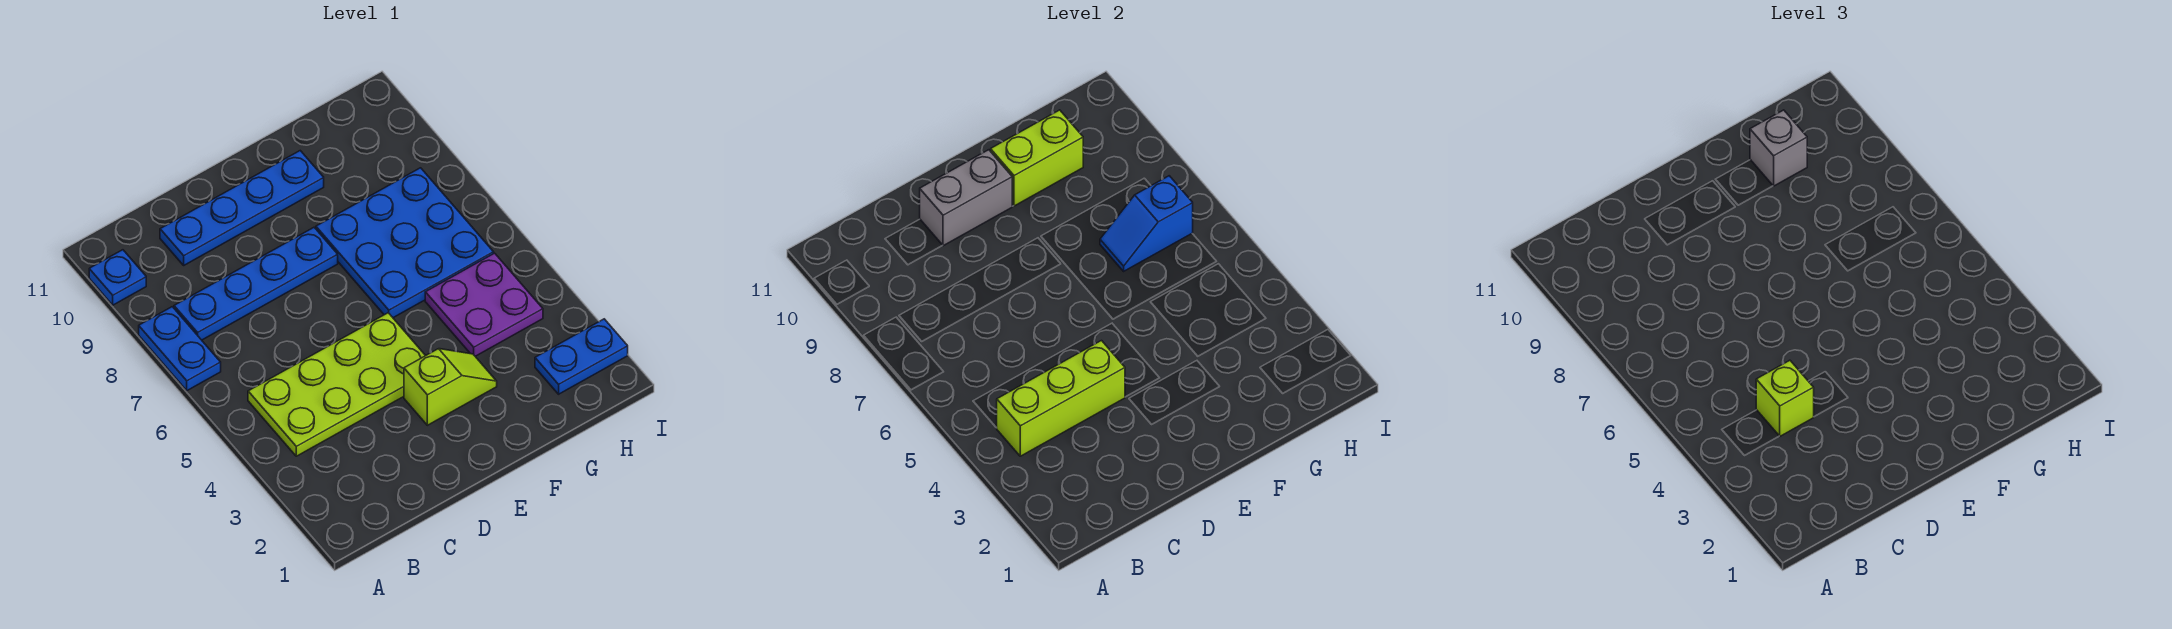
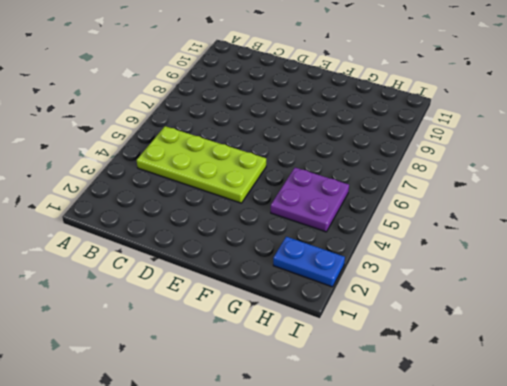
none -> blue 1x2 plate [139,307,221,391]
none -> blue 1x1 plate [89,250,146,305]
none -> blue 1x4 plate [174,228,338,340]

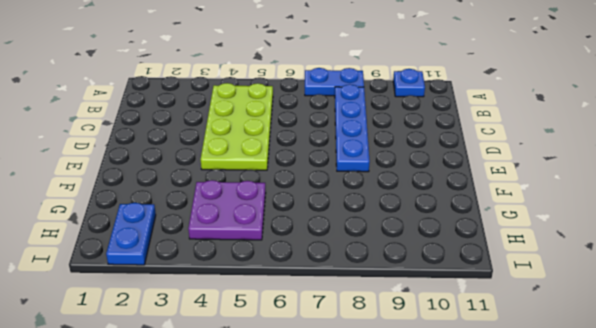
none -> blue 1x4 plate [160,151,324,265]
none -> lime 1x2 slope [404,349,497,425]
none -> blue 3x3 plate [316,168,494,318]

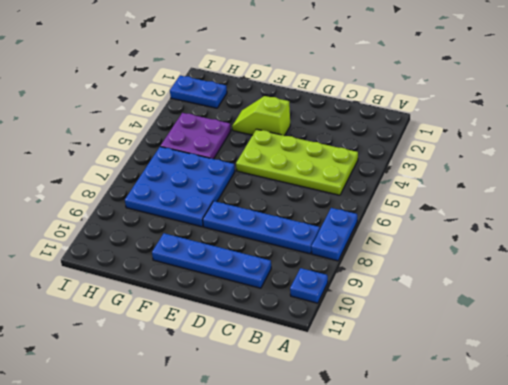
none -> lime 1x3 brick [997,341,1125,456]
none -> grey 1x2 brick [920,150,1012,246]
none -> lime 1x2 brick [991,110,1083,206]

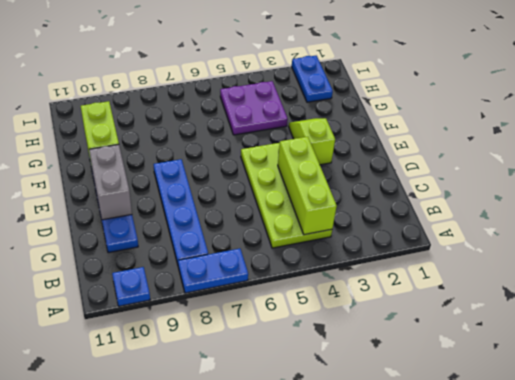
none -> blue 3x3 plate [316,168,494,318]
none -> blue 1x2 slope [1100,176,1193,271]
none -> lime 1x1 brick [1756,360,1814,436]

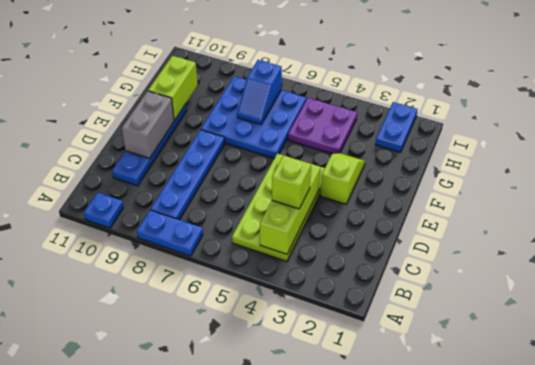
none -> grey 1x1 brick [1750,110,1807,186]

